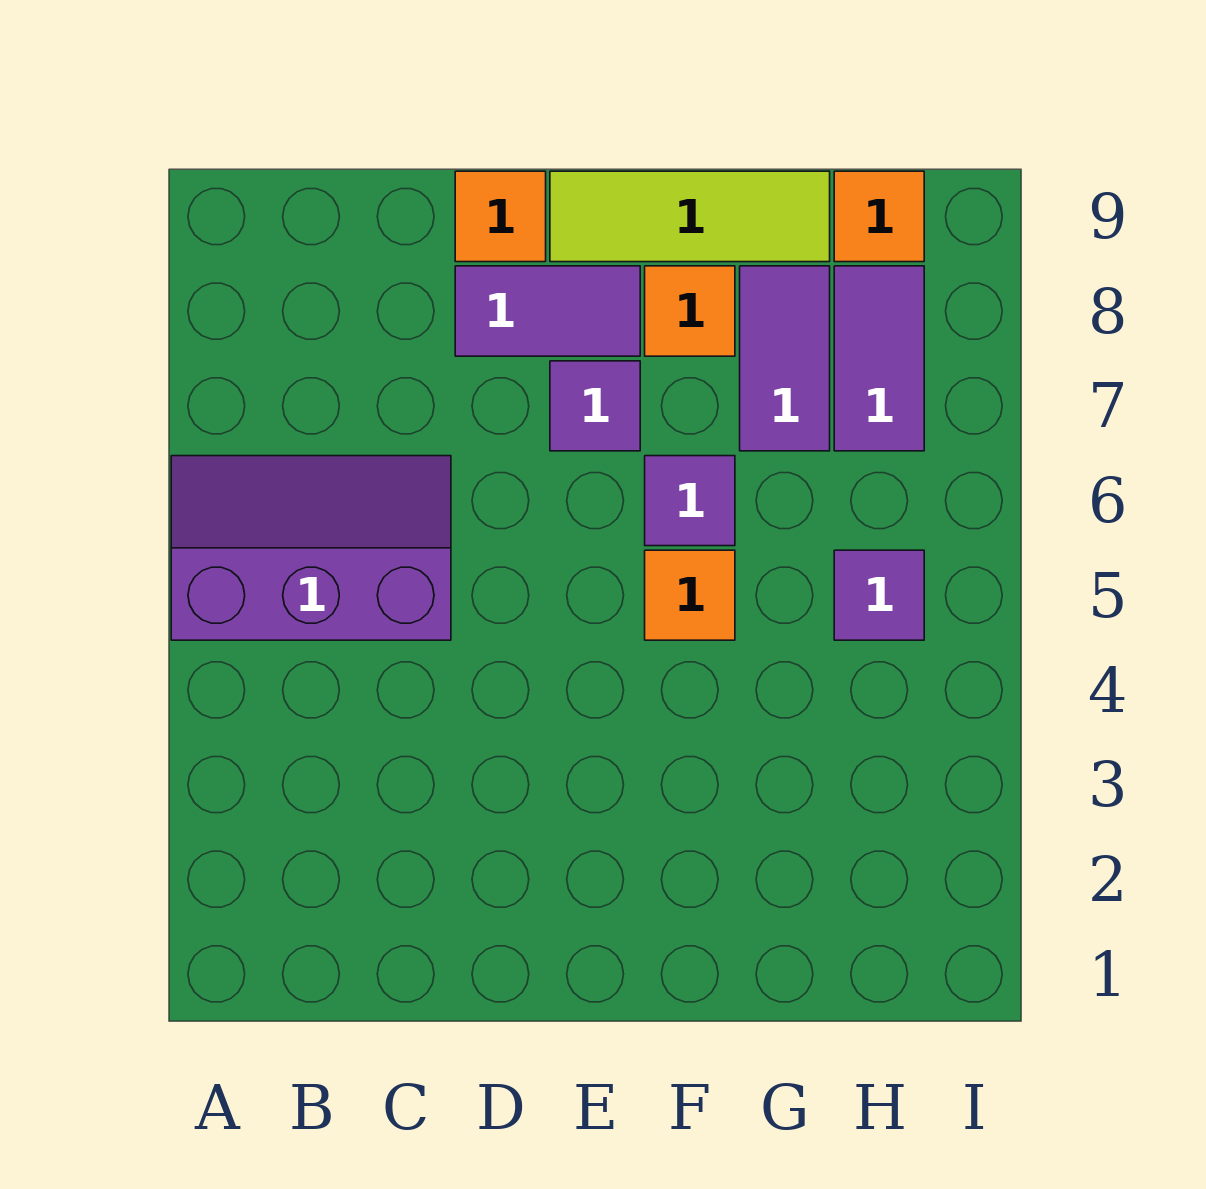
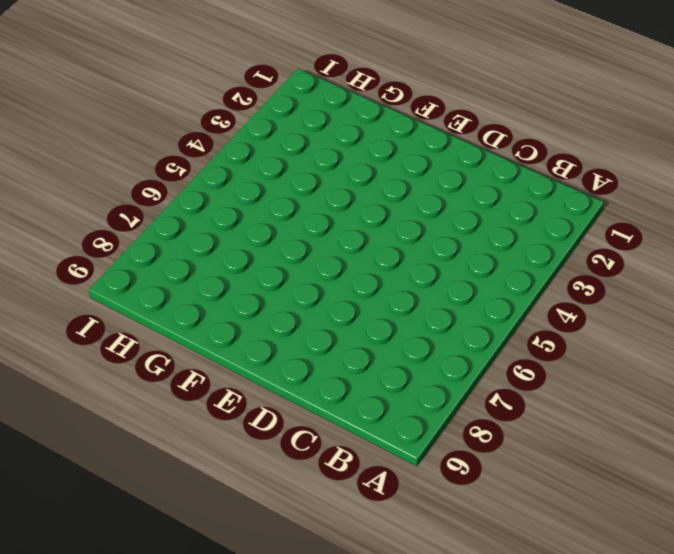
none -> purple 2x3 slope [171,456,451,640]
none -> purple 1x2 tile [455,266,640,356]
none -> orange 1x1 tile [455,171,546,262]

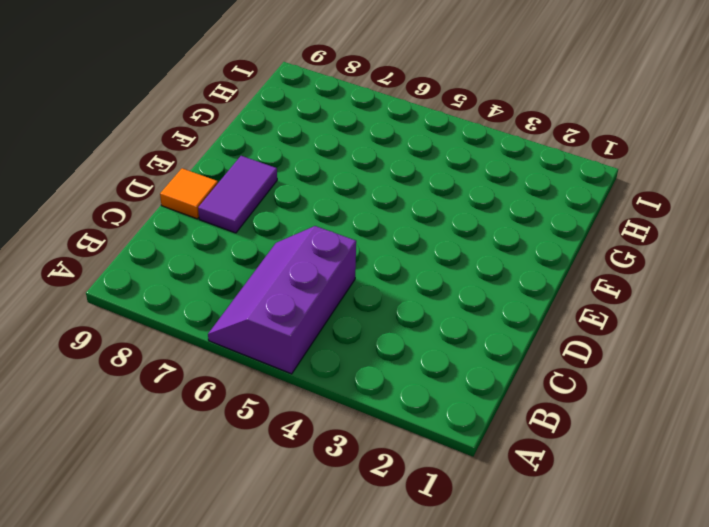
none -> purple 1x1 tile [550,361,640,451]
none -> lime 1x3 tile [550,171,830,262]
none -> orange 1x1 tile [645,550,735,640]

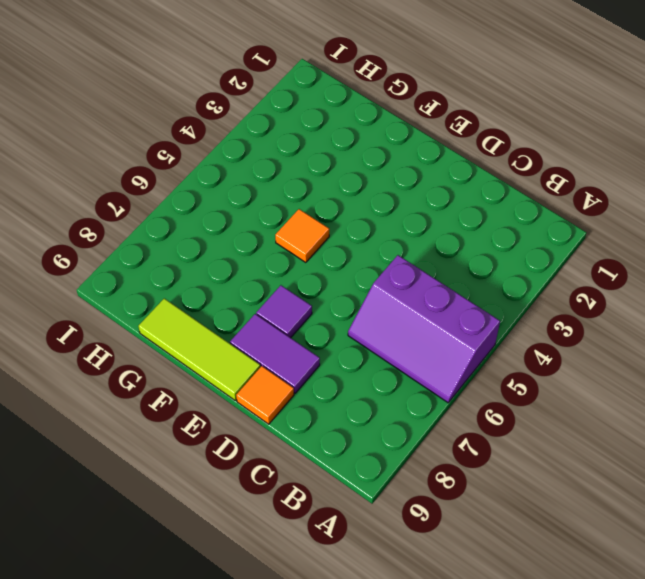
none -> purple 1x1 tile [645,456,735,546]
none -> orange 1x1 tile [645,266,735,356]
none -> purple 1x2 tile [740,266,830,451]

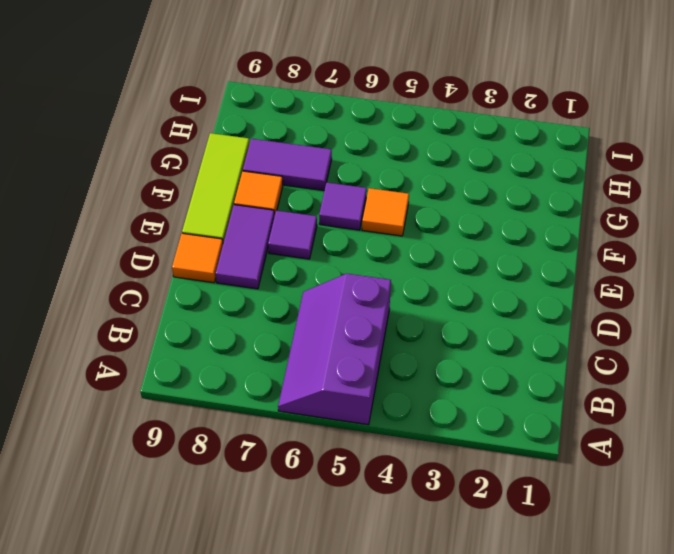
none -> purple 1x1 tile [834,550,924,640]
none -> purple 1x2 tile [834,266,924,451]
none -> orange 1x1 tile [834,171,924,262]

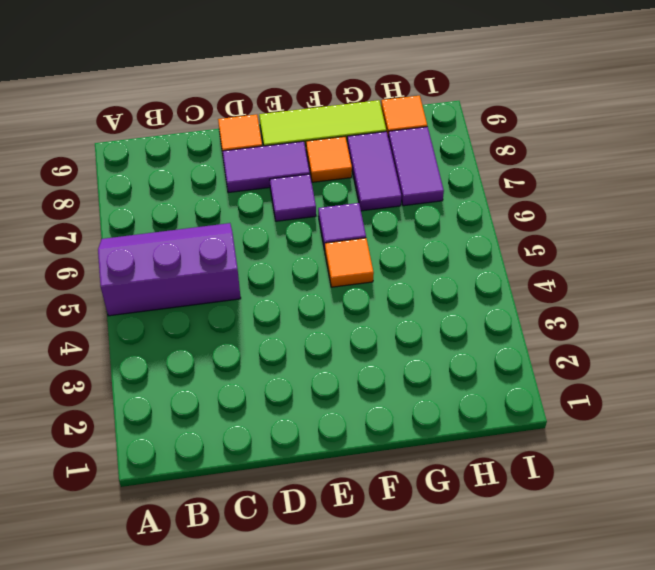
none -> purple 1x1 tile [834,550,924,640]

